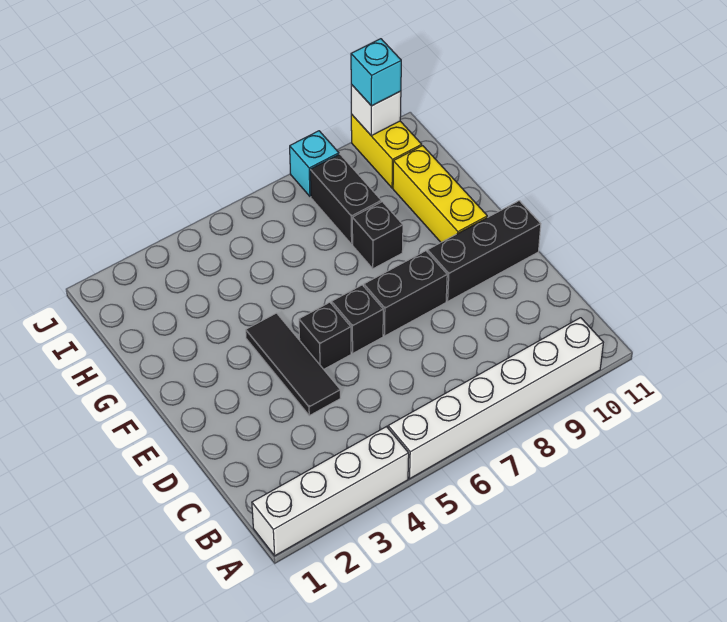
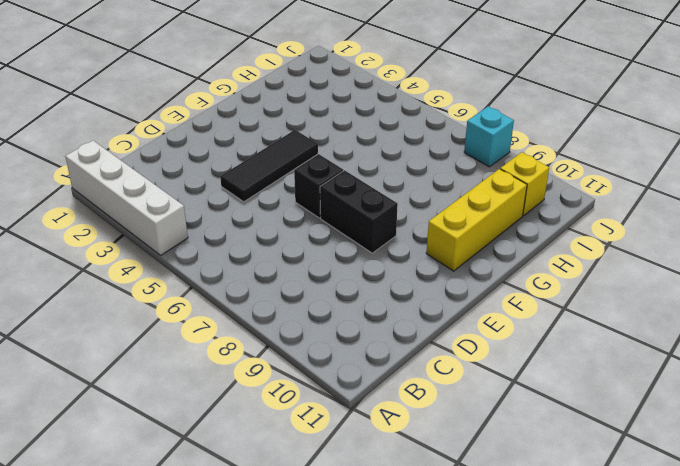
yellow 1x1 brick [500,152,549,216] -> yellow 1x2 brick [351,114,422,188]
none -> white 1x6 brick [388,318,603,479]
none -> black 1x1 brick [299,302,351,369]
none -> black 1x3 brick [427,201,541,301]

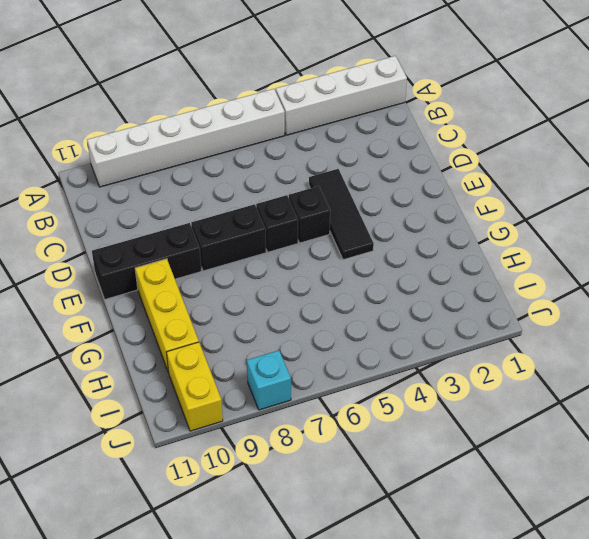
none -> black 1x1 brick [352,202,403,269]
none -> black 1x2 brick [310,154,381,244]
none -> white 1x1 brick [351,85,401,136]

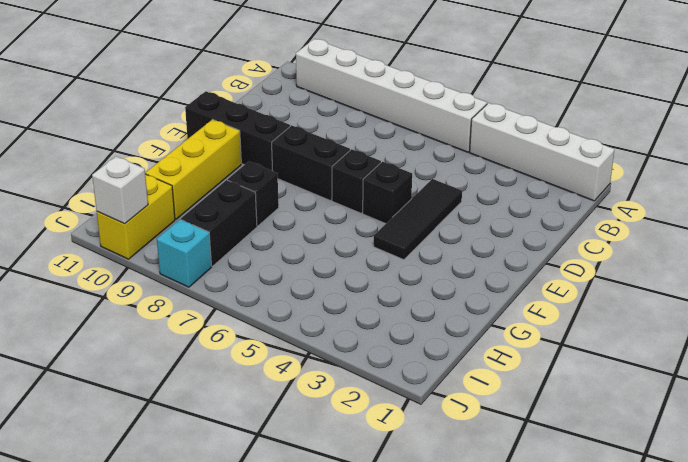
none -> cyan 1x1 brick [351,39,401,106]

